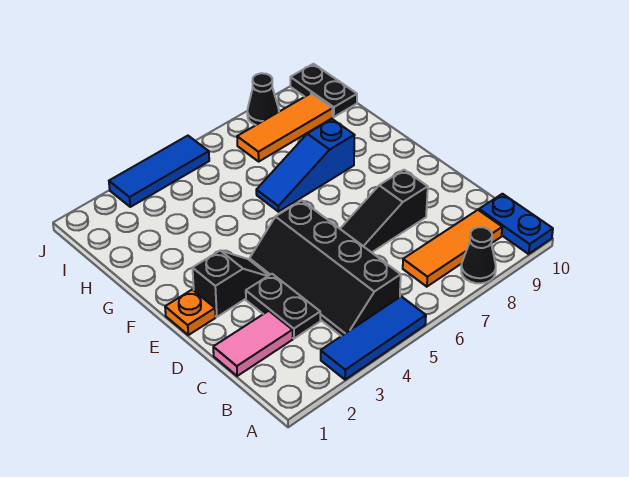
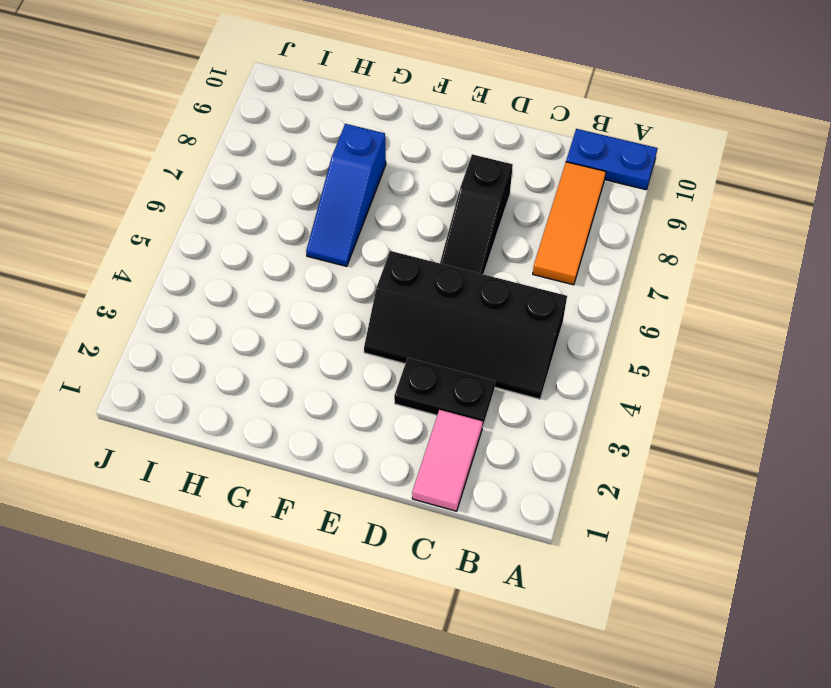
none -> blue 1x3 tile [321,296,426,380]
none -> black 1x1 cone [461,227,496,283]
none -> orange 1x1 plate [165,290,216,335]

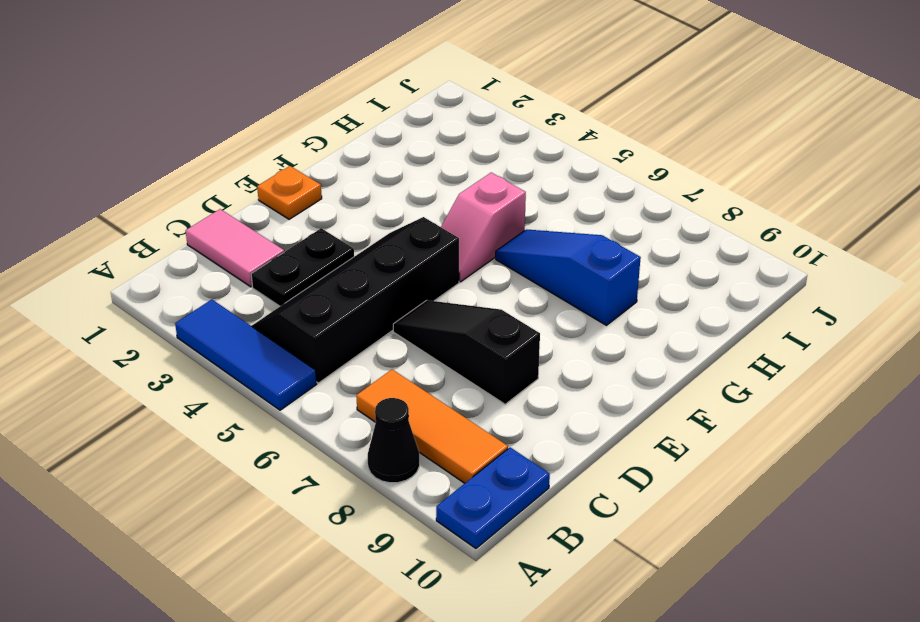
pink 1x2 slope [441,173,526,282] -> none
none -> black 1x2 slope [192,251,269,317]
none -> orange 1x3 tile [237,93,333,161]
none -> black 1x2 plate [290,64,357,117]

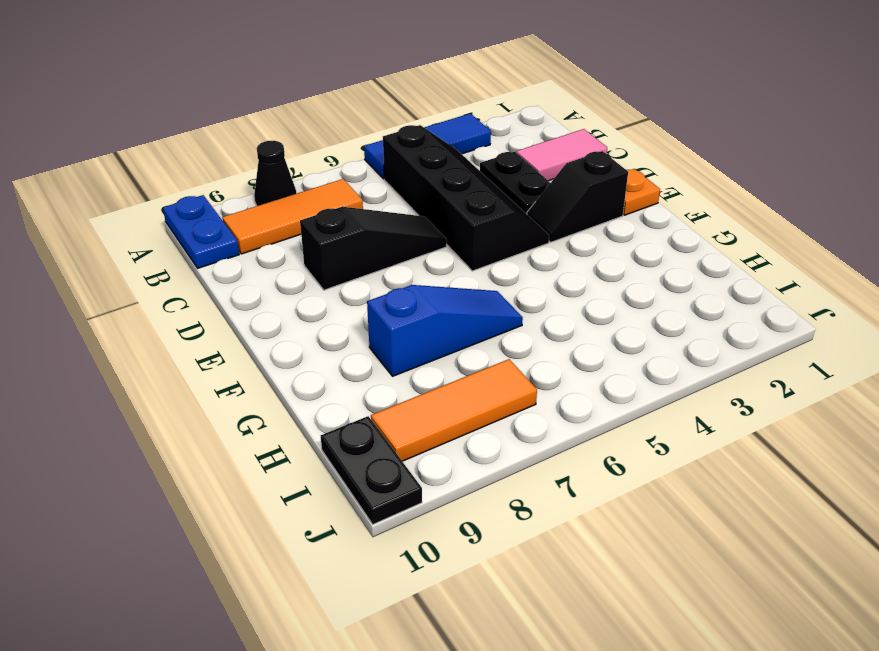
none -> blue 1x3 tile [109,136,209,207]
none -> black 1x1 cone [247,73,279,125]

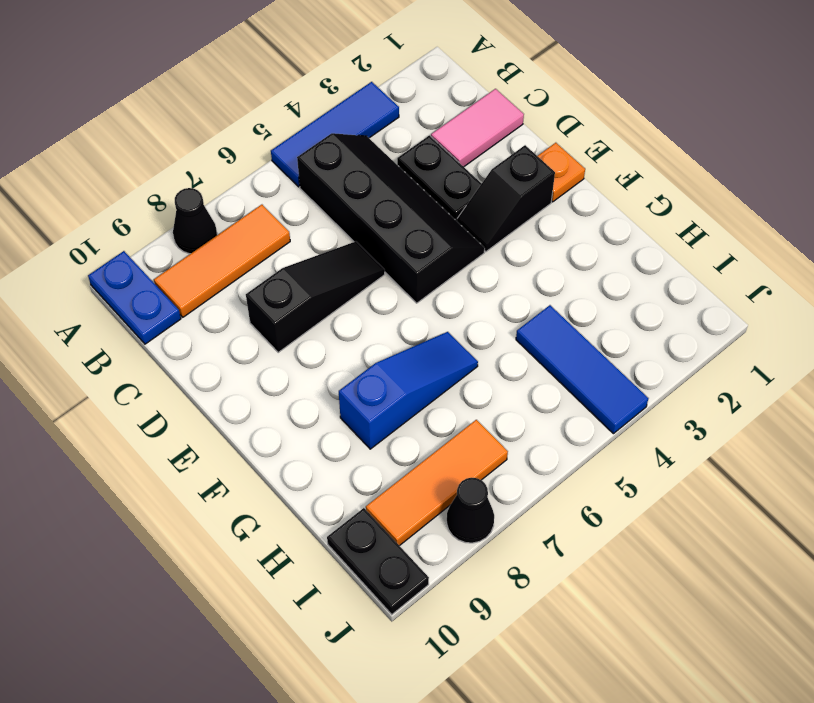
blue 1x3 tile [516,305,648,434] -> blue 1x3 tile turned to [109,136,209,207]

